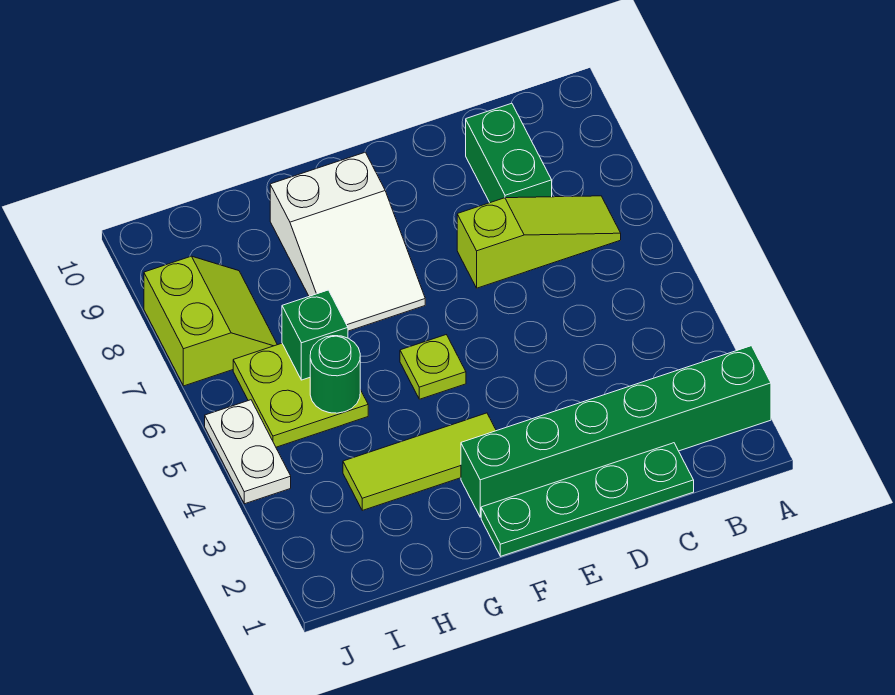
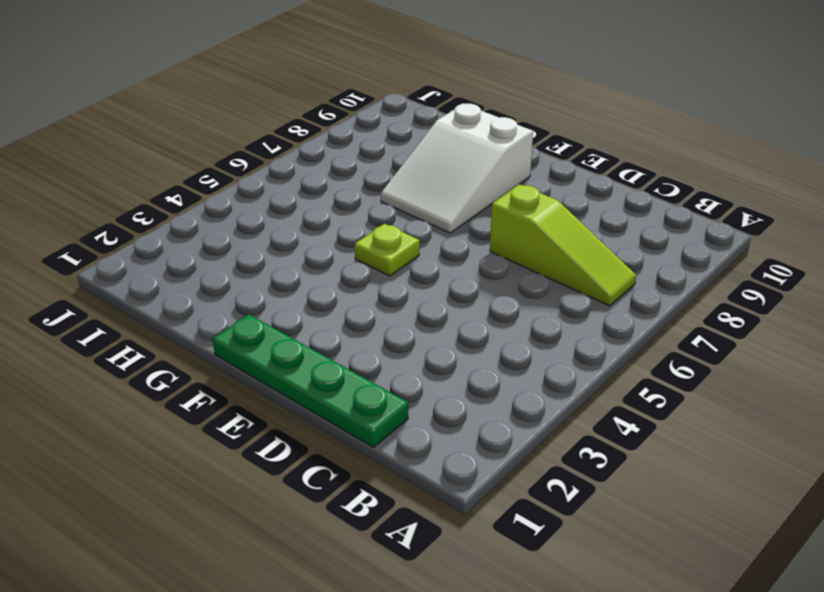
none -> green 1x6 brick [461,346,771,517]
none -> green 1x2 brick [466,103,552,203]
none -> lime 1x3 tile [343,413,496,510]

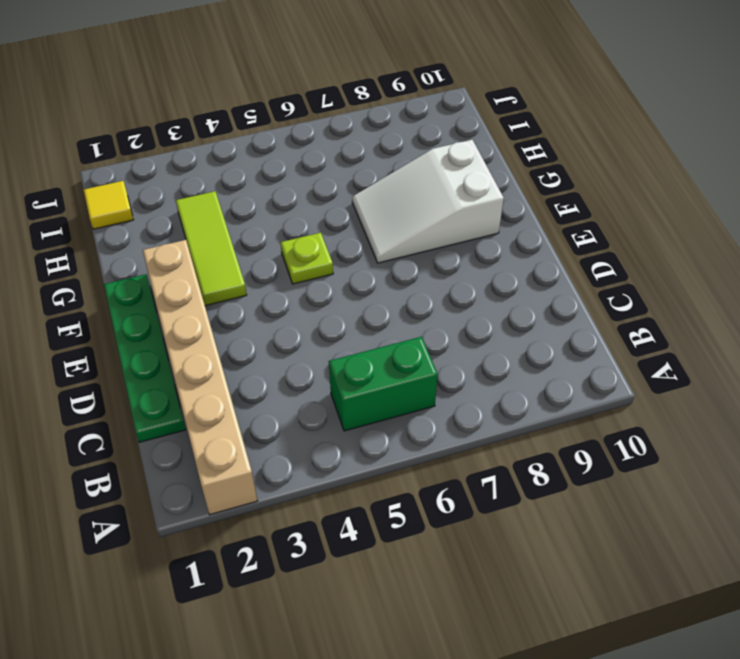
tan 1x6 brick [143,240,257,515] -> green 1x6 brick [461,346,771,517]
green 1x2 brick [329,337,438,431] -> green 1x2 brick moved to [466,103,552,203]
yellow 1x1 tile [83,181,133,229] -> none
none -> lime 1x3 slope [457,196,621,288]
none -> lime 2x2 plate [233,343,368,447]
none -> lime 2x2 slope [144,256,277,386]

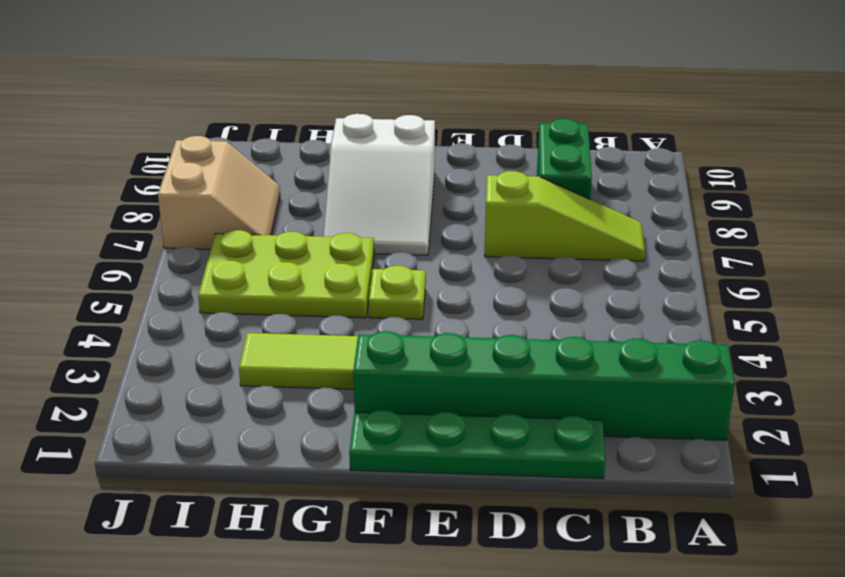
lime 2x3 plate [198,230,374,318] -> lime 2x2 plate [233,343,368,447]
tan 2x2 slope [158,136,280,249] -> lime 2x2 slope [144,256,277,386]
none -> white 1x2 plate [205,400,291,504]
none -> green 1x1 round brick [310,336,360,413]
none -> green 1x1 brick [282,290,348,380]

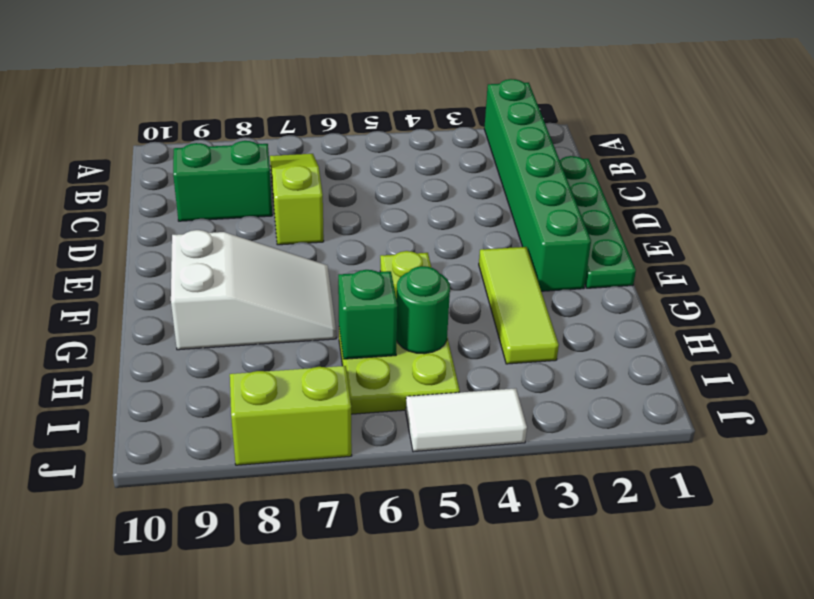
white 1x2 tile [406,388,527,452] -> white 1x2 plate [205,400,291,504]

